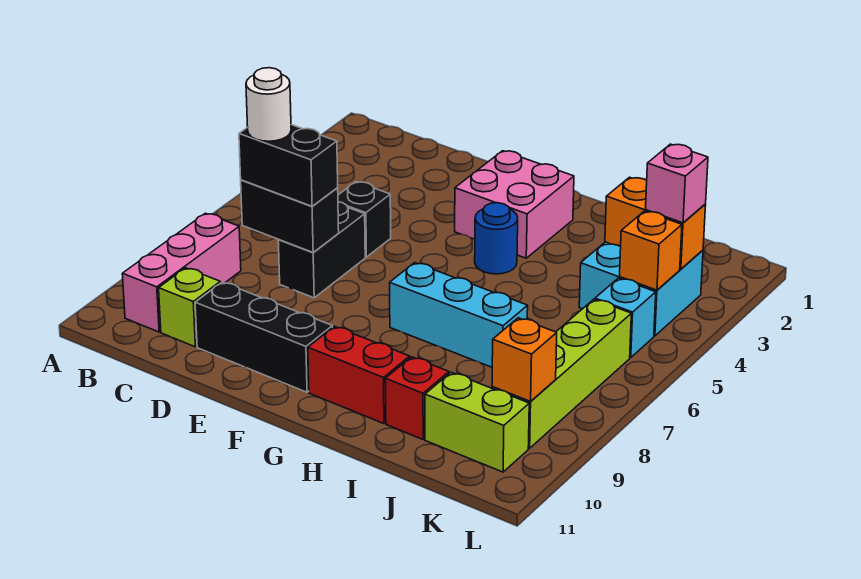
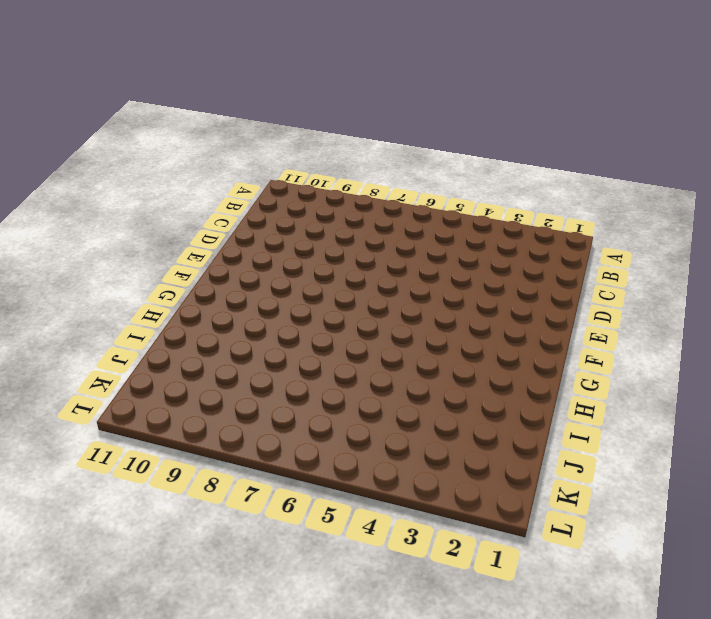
none -> pink 1x3 brick [122,213,241,332]
none -> lime 1x1 brick [159,268,220,347]
none -> black 1x1 brick [338,182,391,257]

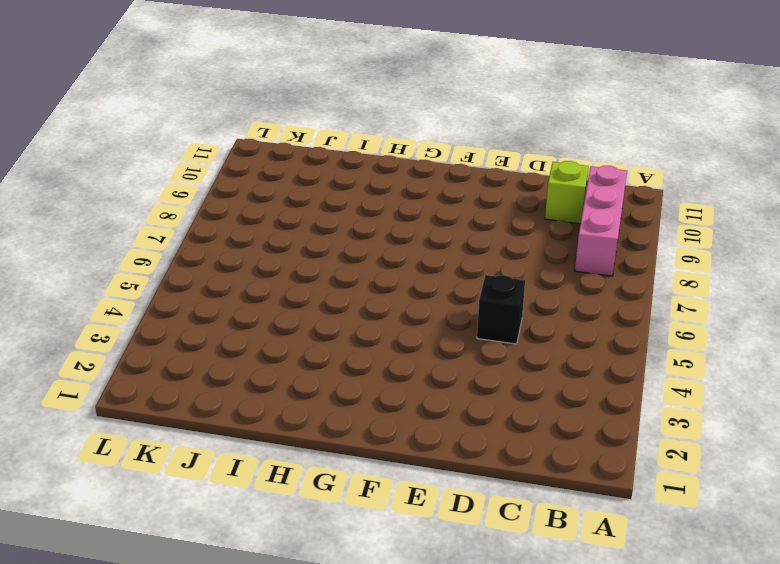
none -> black 1x2 brick [278,202,365,298]
none -> black 1x3 brick [195,282,332,392]
none -> pink 2x2 brick [455,151,574,258]

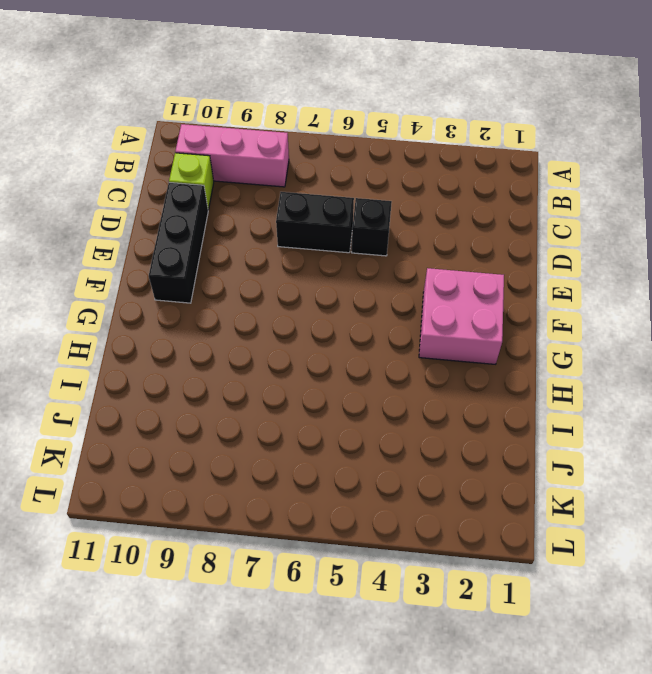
none -> blue 1x1 round brick [475,203,518,274]
none -> cyan 1x3 brick [390,263,528,367]
none -> red 1x2 brick [308,326,410,424]

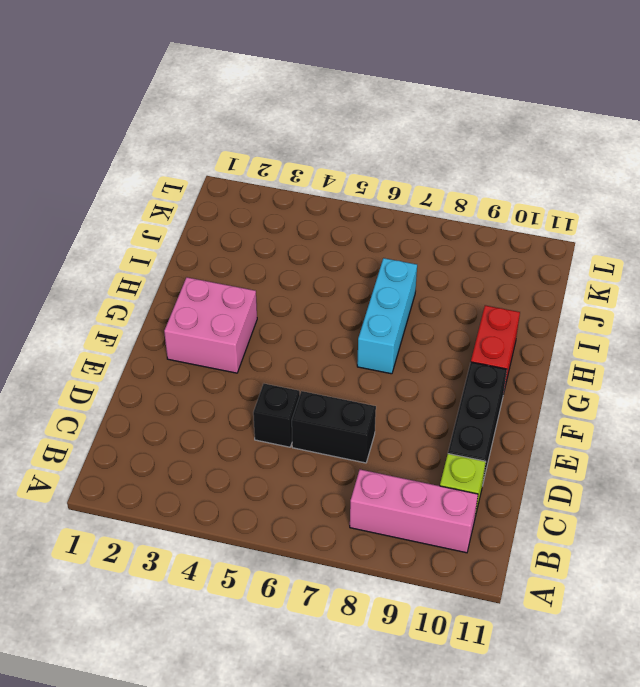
none -> blue 1x1 round brick [475,203,518,274]
none -> red 1x1 brick [385,357,449,439]
none -> cyan 2x2 brick [579,242,703,336]

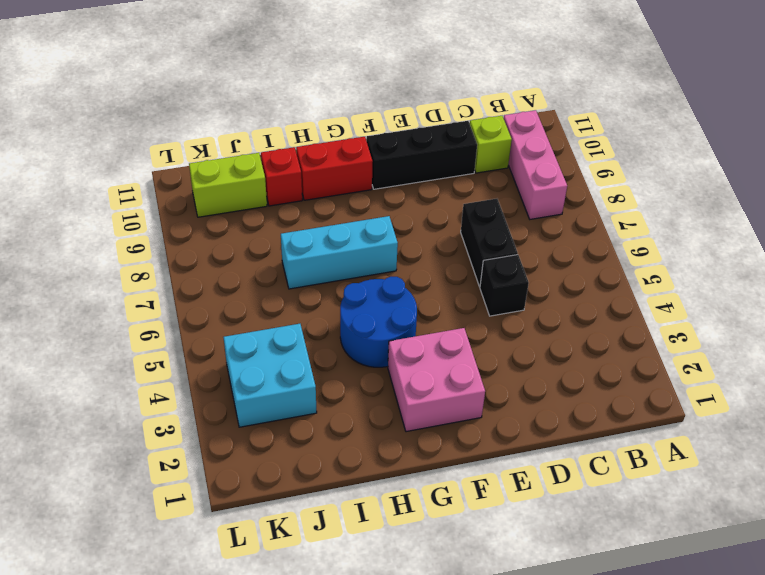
blue 2x2 round brick [340,277,417,367] -> blue 1x1 round brick [475,203,518,274]
none -> cyan 1x1 brick [595,278,656,358]
none -> lime 1x4 brick [492,299,631,448]
none -> black 1x2 brick [241,180,339,253]

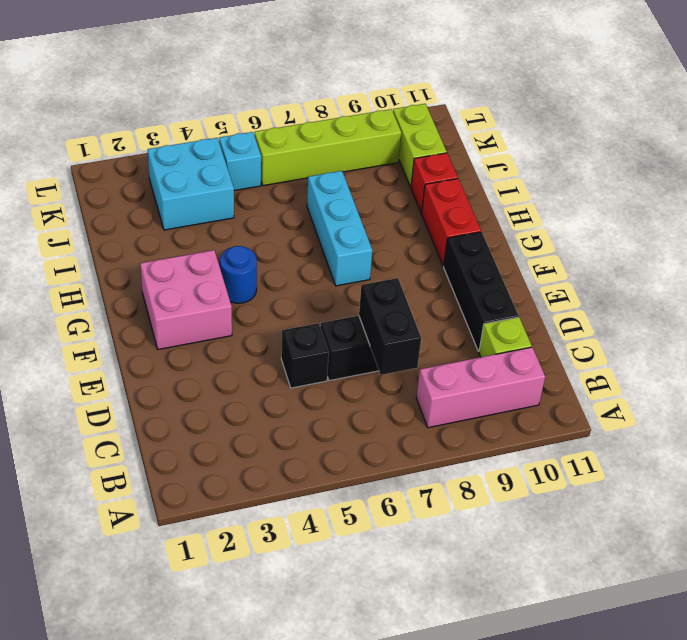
none -> orange 1x2 brick [605,177,706,269]
none -> orange 1x1 brick [620,211,682,290]
none -> orange 1x1 brick [492,318,557,401]

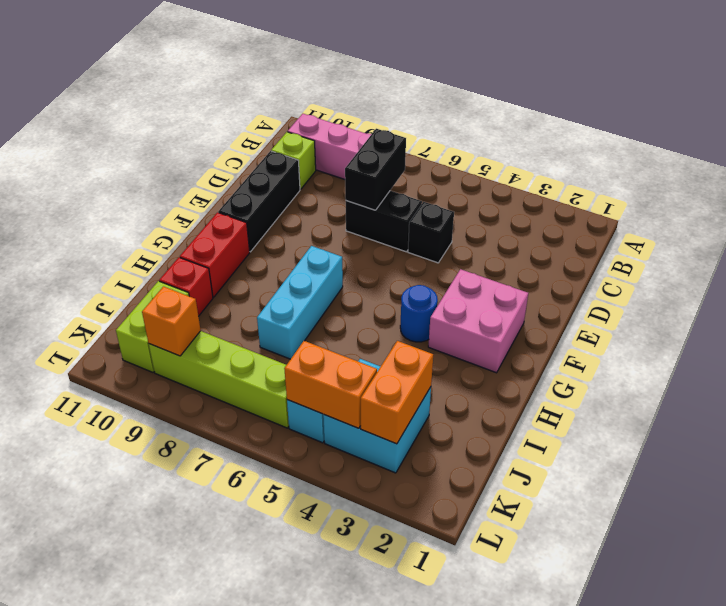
orange 1x2 brick [284,341,377,428] -> orange 1x1 brick [620,211,682,290]
none -> black 1x2 brick [239,125,338,206]
none -> pink 1x1 brick [646,144,708,223]
none -> white 1x1 round brick [246,68,291,141]

